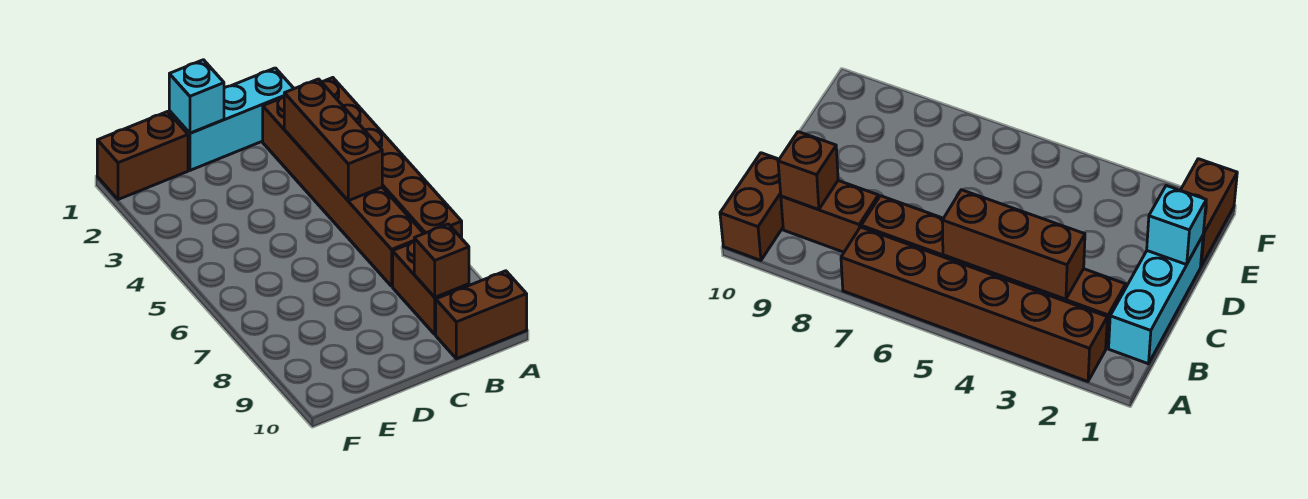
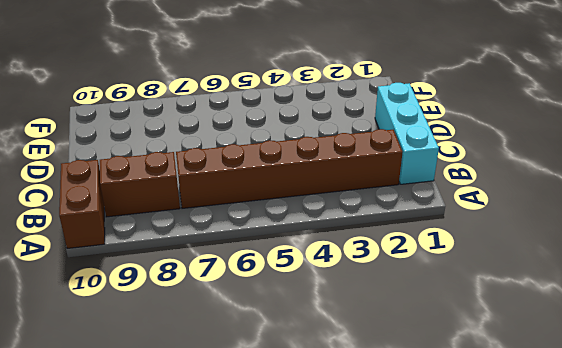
none -> brown 1x6 brick [321,78,462,238]
none -> brown 1x2 brick [97,112,188,200]

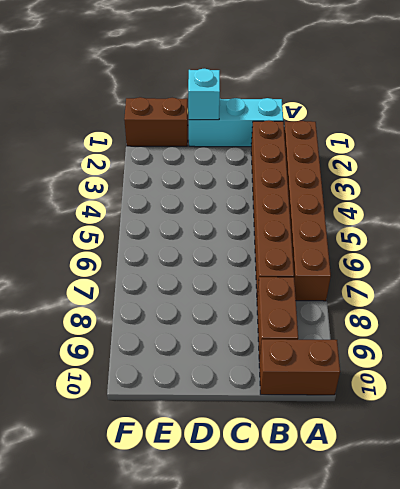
none -> brown 1x3 brick [284,79,382,201]
none -> brown 1x1 brick [414,224,469,297]

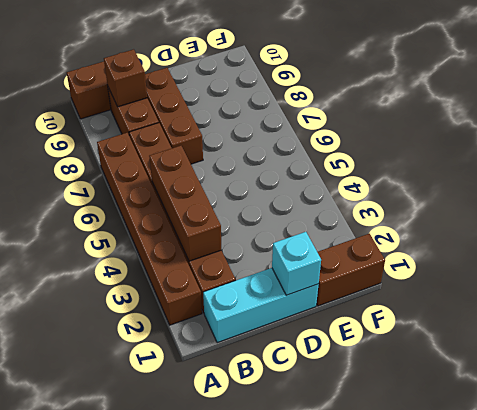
brown 1x3 brick [145,68,203,164] -> none

